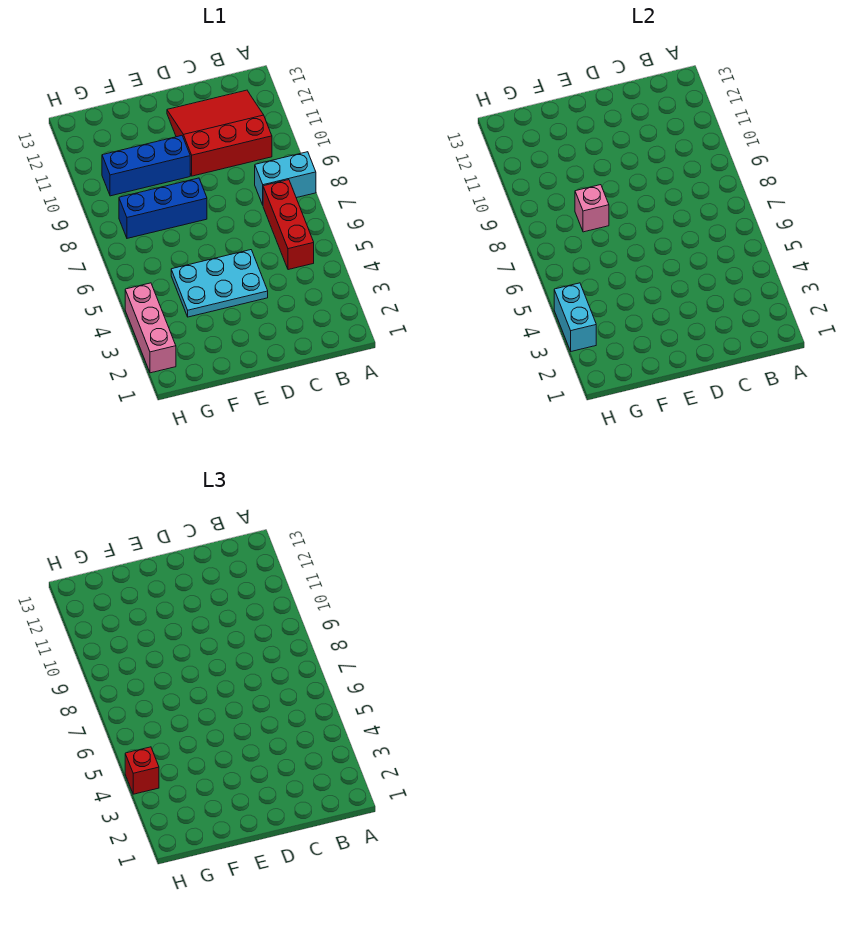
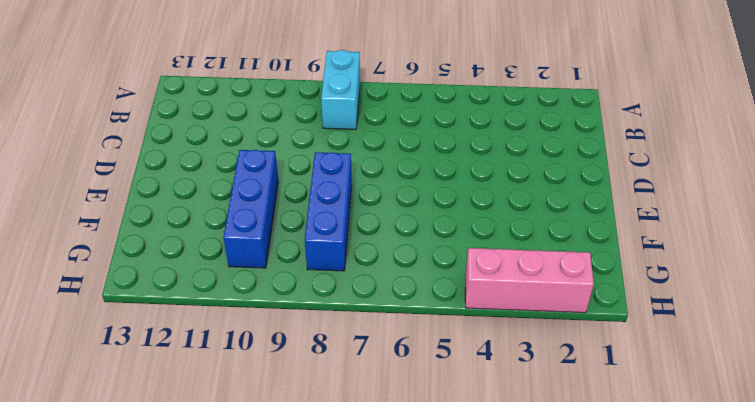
none -> red 1x3 brick [263,180,314,270]
none -> red 3x3 slope [167,90,272,176]

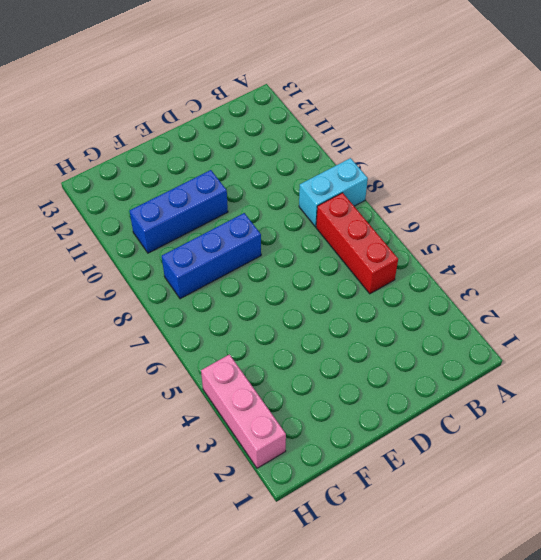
none -> red 3x3 slope [167,90,272,176]
none -> cyan 2x3 plate [171,250,268,317]

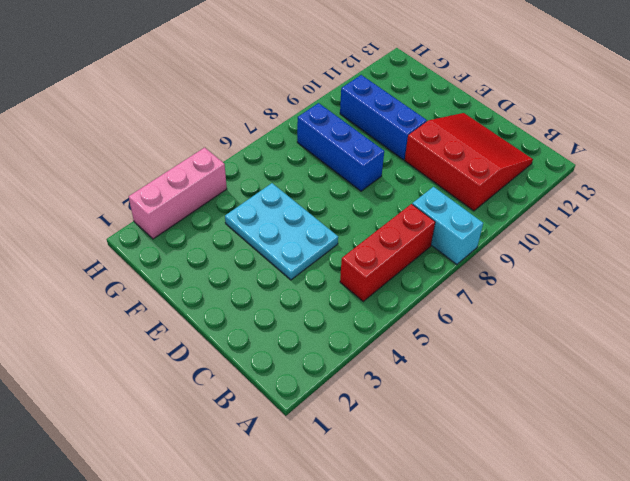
none -> pink 1x1 brick [575,185,609,232]
none -> cyan 1x2 brick [554,283,596,351]

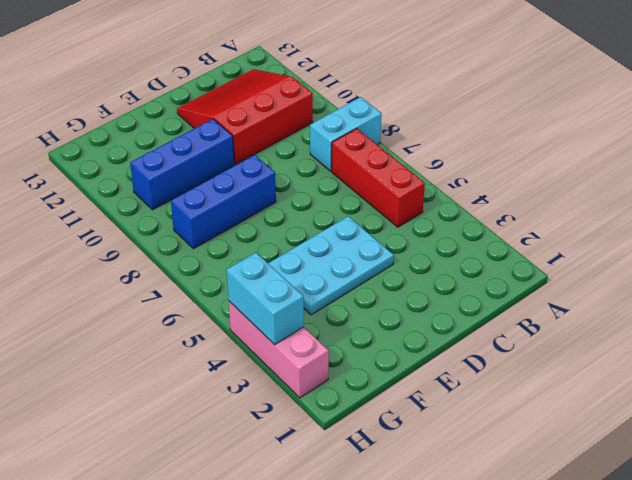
none -> pink 1x1 brick [575,185,609,232]
none -> red 1x1 brick [125,747,159,794]

